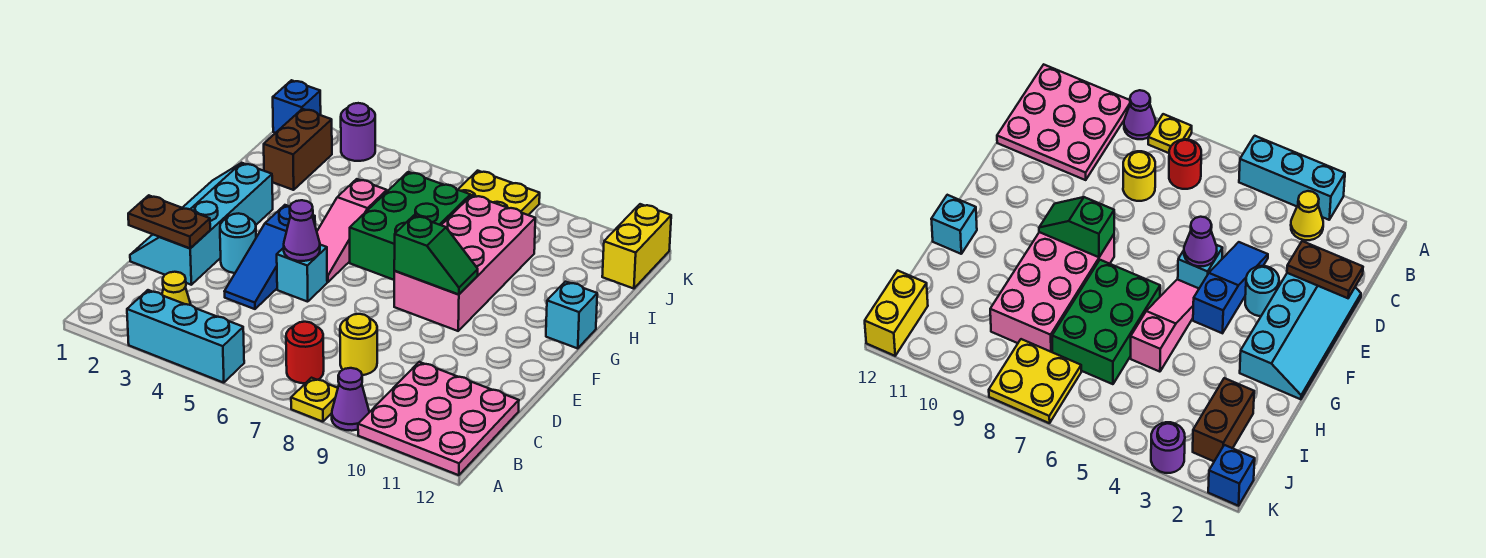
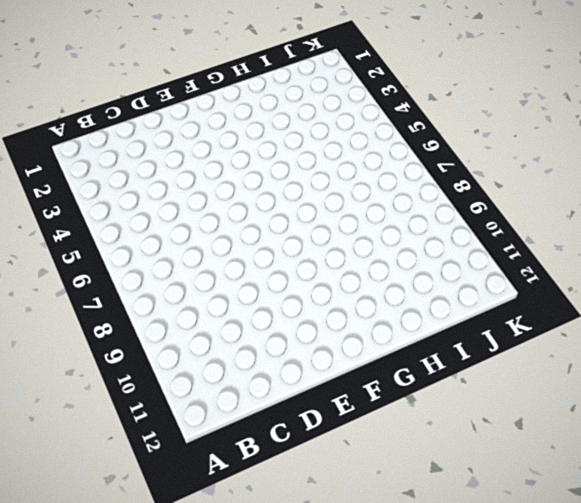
none -> cyan 1x3 brick [127,290,244,383]
none -> yellow 1x1 plate [291,378,338,422]
none -> purple 1x1 cone [332,368,369,431]

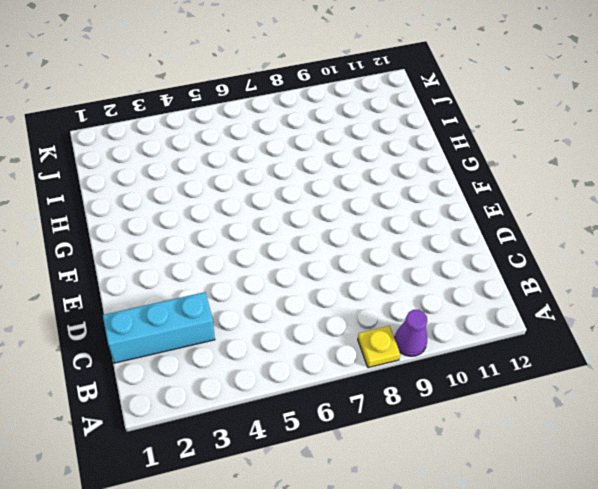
cyan 1x3 brick [103,292,215,363] -> cyan 1x3 brick moved to [127,290,244,383]
none -> pink 3x3 plate [358,362,519,475]
none -> yellow 1x1 cone [162,272,191,305]
none -> red 1x1 round brick [286,322,324,383]

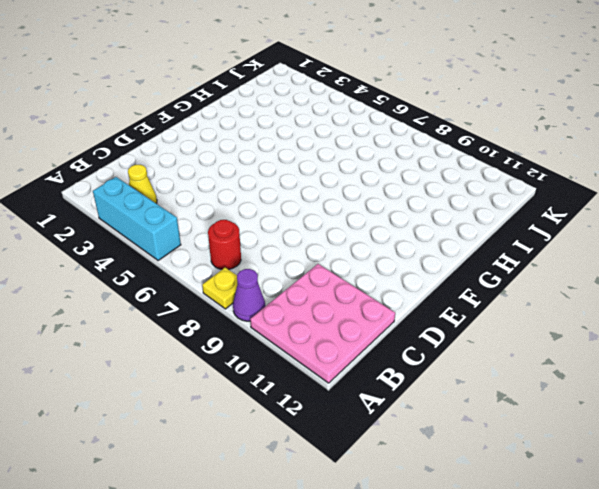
none -> yellow 1x1 round brick [340,314,377,375]
none -> cyan 2x4 slope [130,163,273,285]
none -> blue 1x3 slope [224,205,315,309]

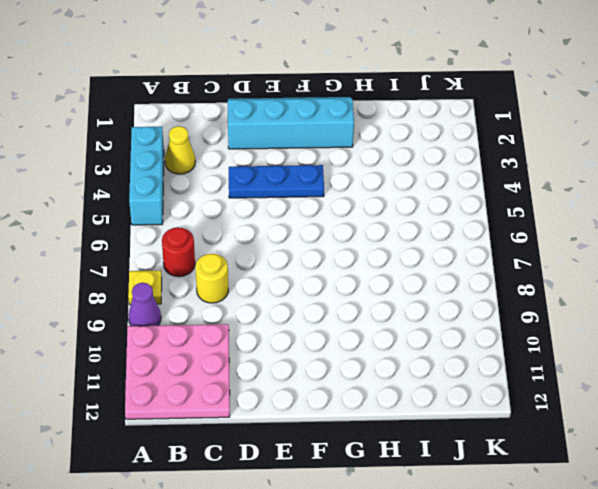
blue 1x3 plate [229,165,324,198] -> blue 1x3 slope [224,205,315,309]
none -> cyan 1x1 round brick [220,213,256,273]
none -> cyan 1x1 brick [277,245,327,302]
none -> pink 1x3 slope [317,179,387,282]

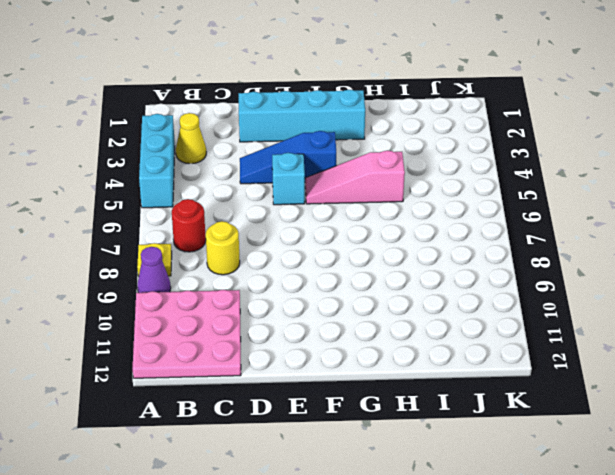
none -> cyan 1x1 round brick [220,213,256,273]
none -> pink 2x4 brick [394,195,535,331]
none -> green 2x3 brick [350,172,470,280]

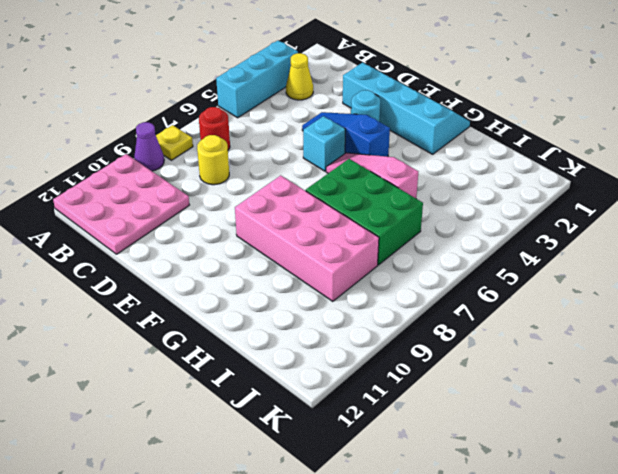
none -> cyan 1x1 brick [546,282,597,348]
none -> brown 1x2 brick [264,109,332,190]
none -> yellow 2x2 plate [458,171,540,215]

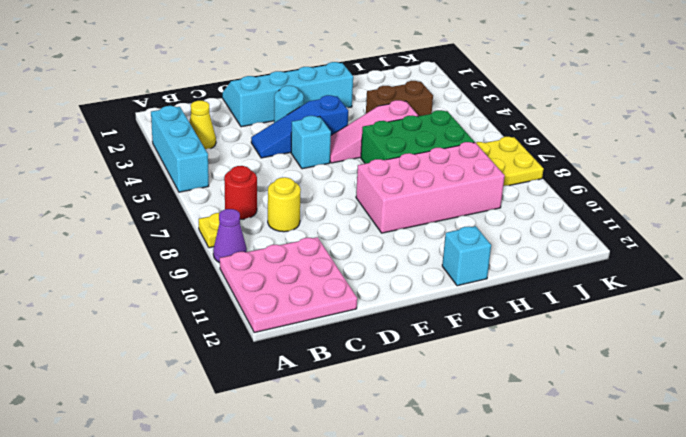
brown 1x2 brick [366,81,433,116] -> brown 1x2 brick moved to [264,109,332,190]
none -> yellow 1x2 brick [602,204,671,289]
none -> blue 1x1 brick [273,80,321,133]
none -> purple 1x1 round brick [341,103,375,161]

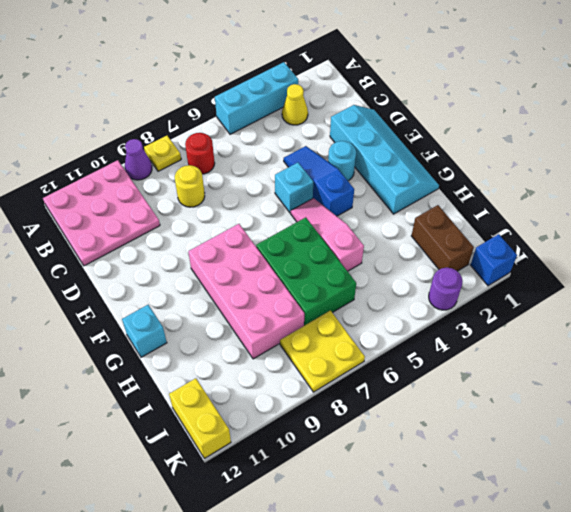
none -> brown 1x2 plate [128,195,210,248]
none -> purple 1x1 cone [284,200,320,261]
none -> green 1x2 slope [394,216,478,294]

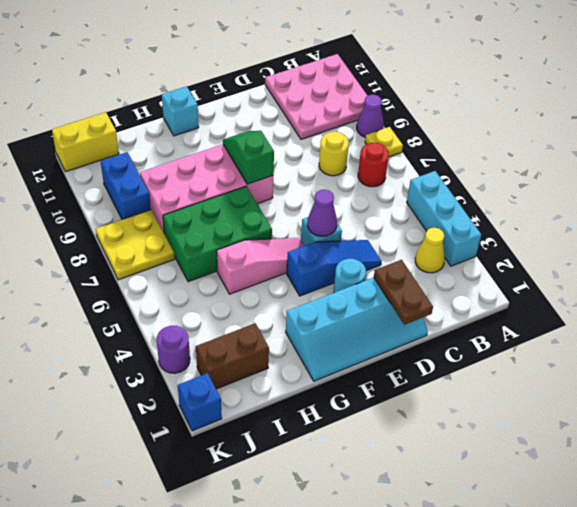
blue 1x2 brick [101,152,151,219] -> none

